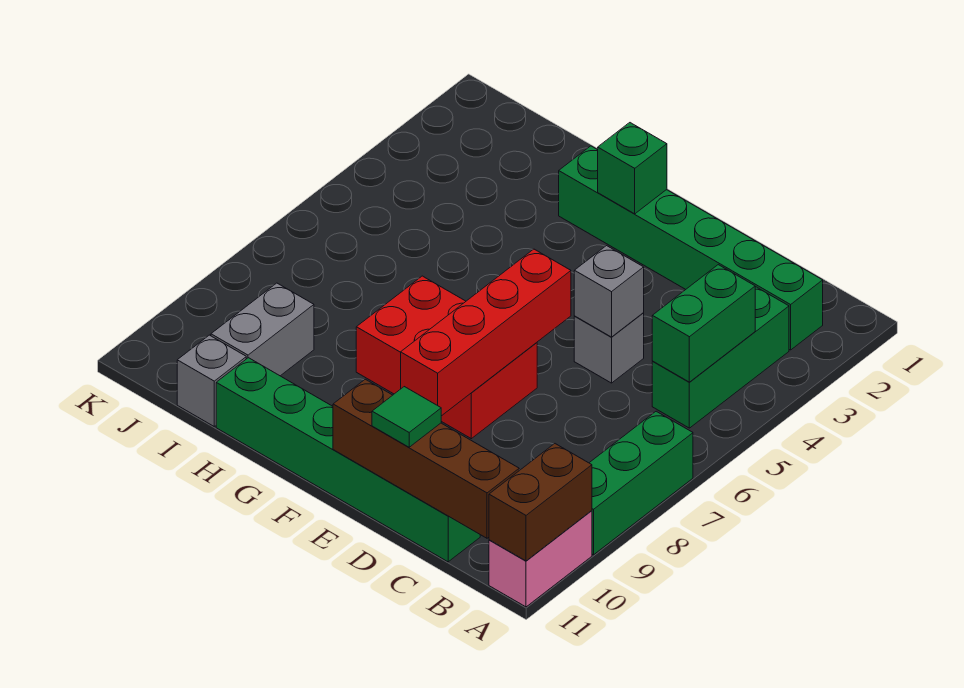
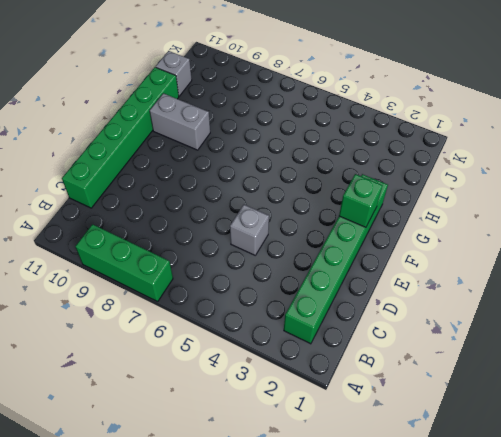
grey 1x2 brick [150,93,210,150] -> grey 1x2 brick moved to [211,283,314,376]
none -> pink 1x2 brick [489,511,592,607]
none -> green 1x3 brick [652,287,789,428]
none -> red 2x3 brick [356,276,537,439]

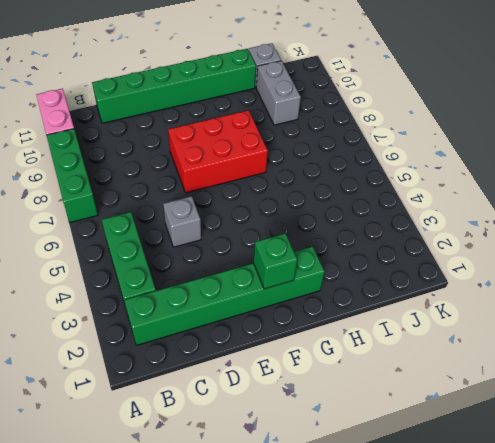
none -> brown 1x2 brick [489,444,592,561]
none -> green 1x2 brick [652,265,755,382]
none -> brown 1x4 brick [333,379,519,538]

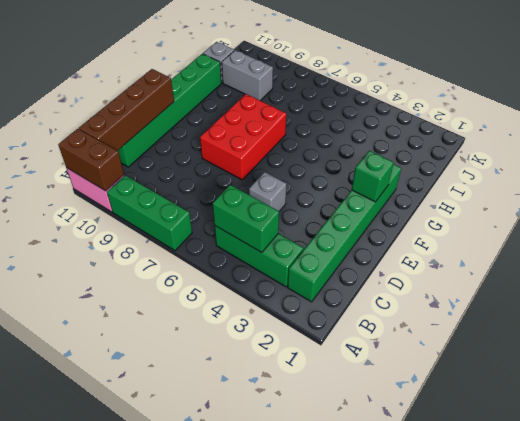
none -> grey 1x1 brick [574,246,644,337]
none -> red 1x4 brick [401,249,571,416]
none -> green 1x1 tile [372,387,441,447]

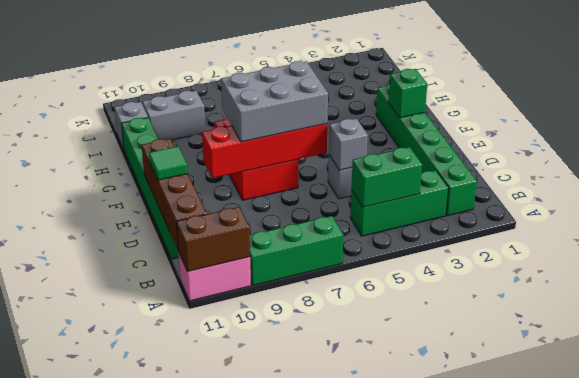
grey 2x3 brick [221,61,328,142] -> none

